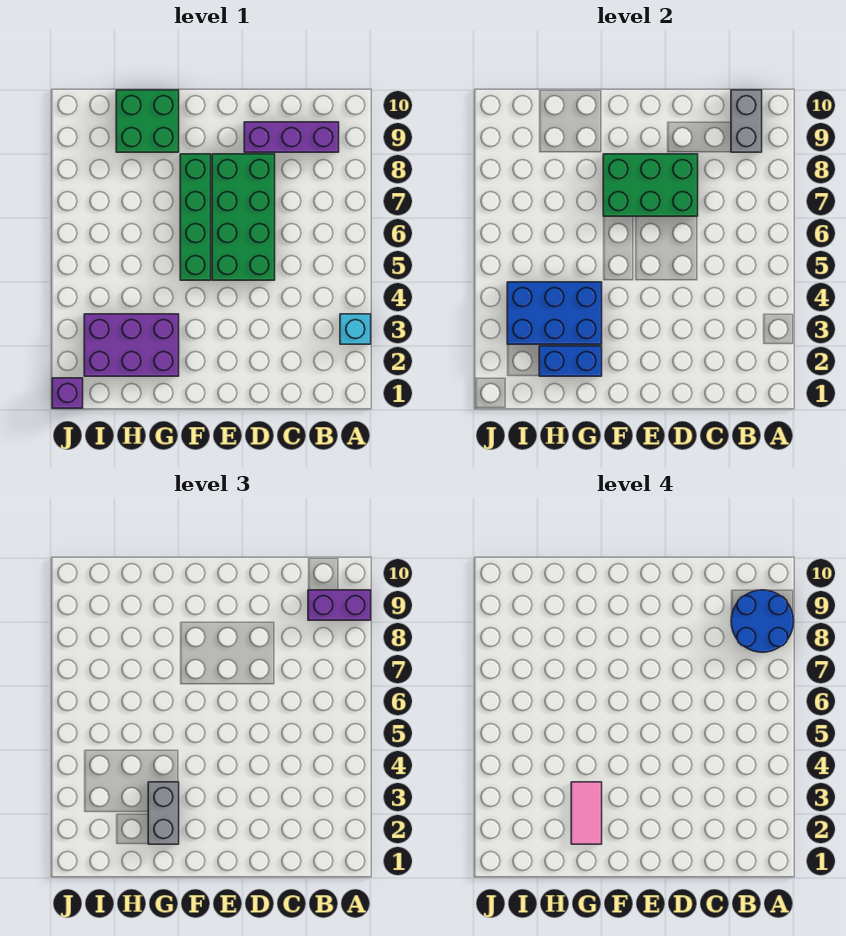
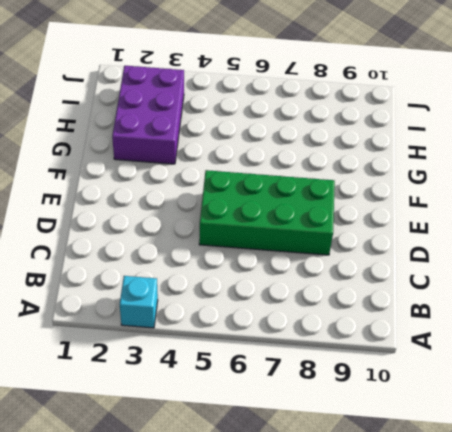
none -> purple 1x3 brick [244,122,339,152]
none -> green 1x4 brick [180,154,211,280]
none -> green 2x2 brick [116,90,179,152]

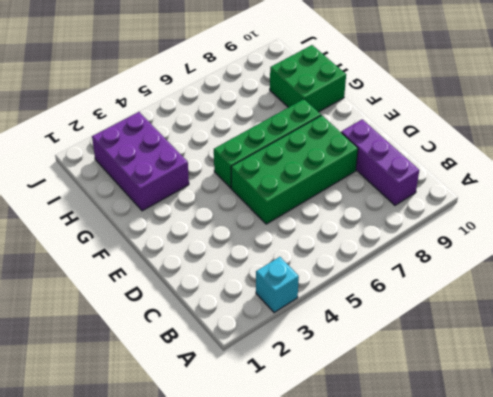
none -> purple 1x1 brick [52,378,83,408]
none -> grey 1x2 brick [731,90,762,152]
none -> green 2x3 brick [603,154,698,216]

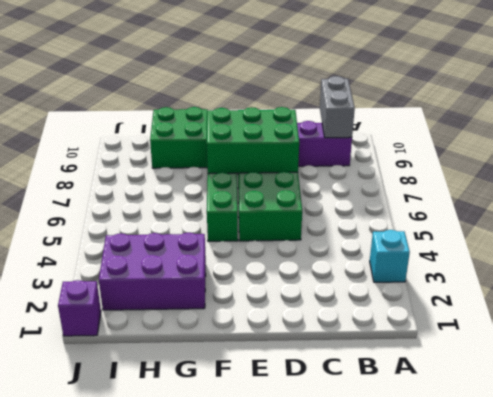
none -> blue 1x2 brick [539,346,602,376]
none -> blue 2x3 brick [507,282,602,344]
none -> purple 1x2 brick [308,590,371,620]

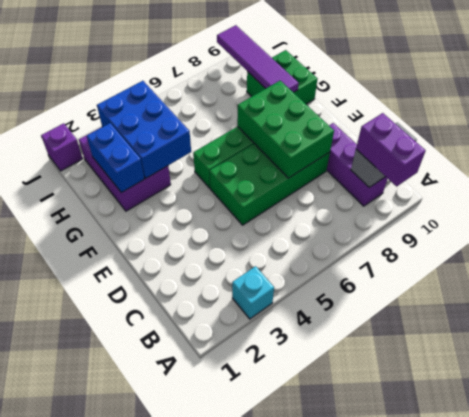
purple 1x4 tile [217,25,299,92] -> none
none -> grey 1x2 brick [148,782,179,844]
none -> blue 2x2 round brick [731,590,794,652]
none -> pink 1x2 tile [571,782,602,844]

